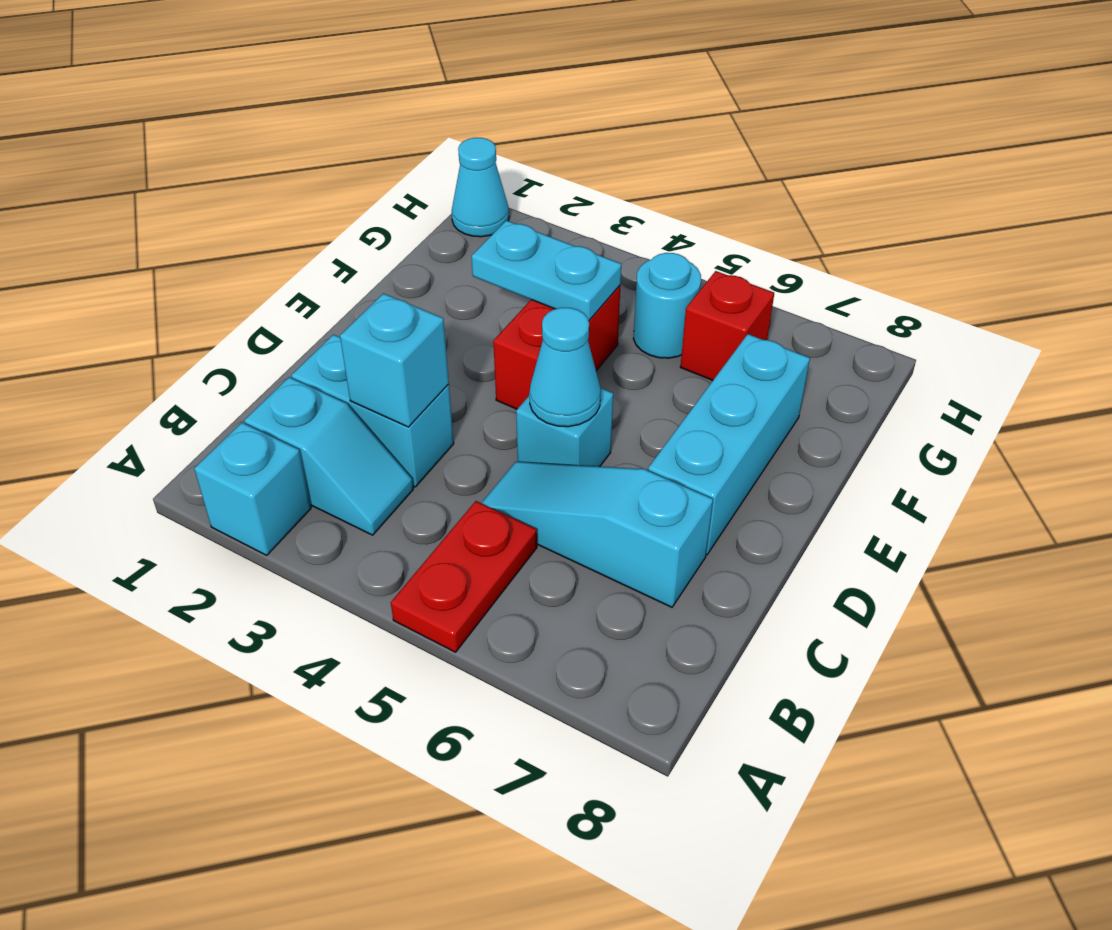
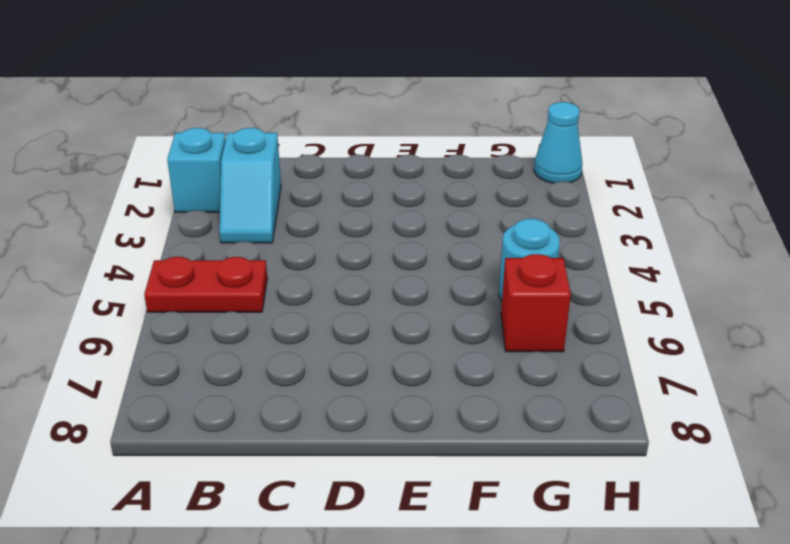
none -> cyan 1x2 brick [291,335,454,487]
none -> cyan 1x3 slope [482,462,713,607]
none -> cyan 1x1 brick [516,388,613,467]

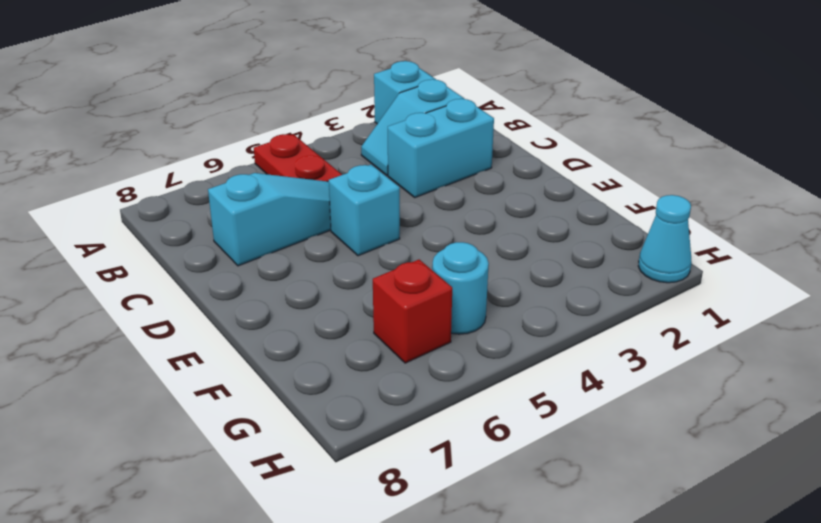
none -> cyan 1x3 brick [648,334,810,555]
none -> red 1x2 brick [493,286,620,409]
none -> cyan 1x1 brick [340,293,449,427]

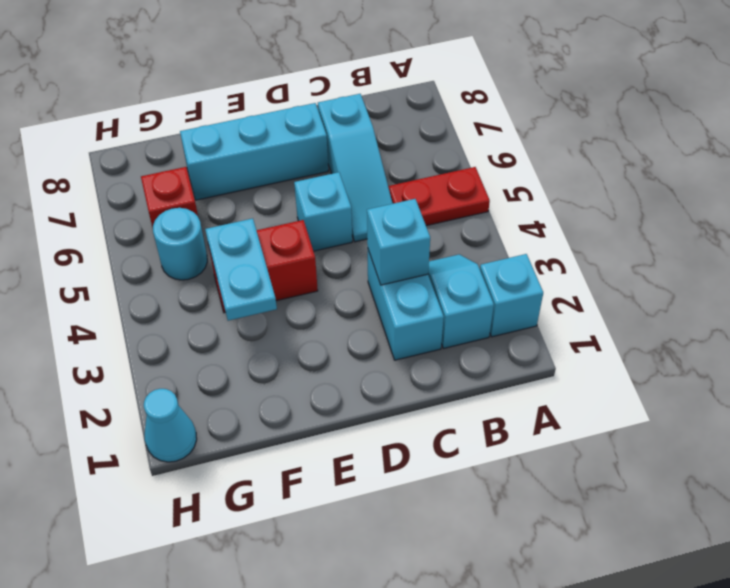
none -> cyan 1x1 cone [529,308,601,427]

